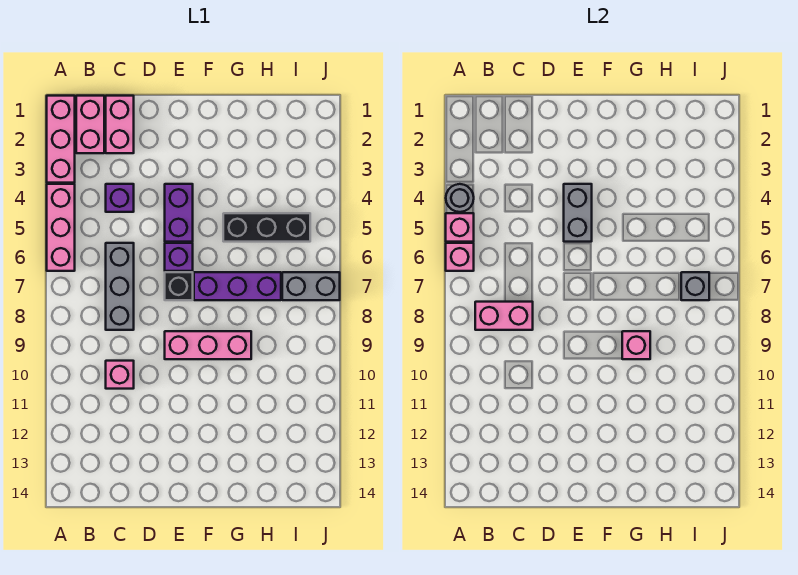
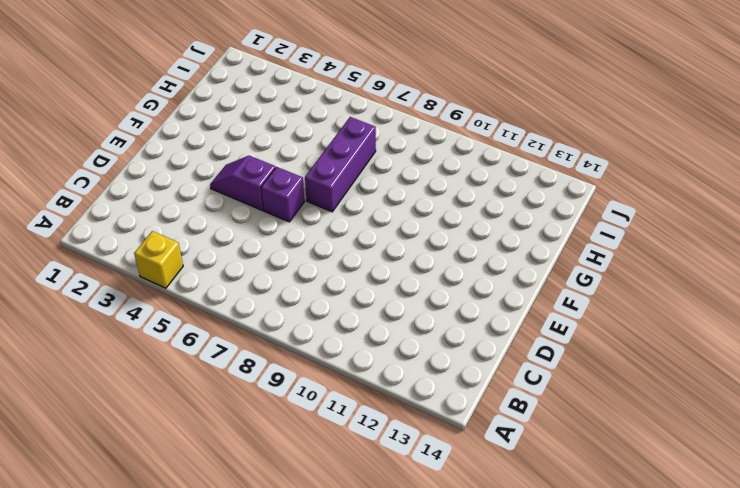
yellow 1x1 brick [134,231,183,288] -> pink 1x3 brick [47,184,75,271]
purple 1x2 slope [210,156,276,210] -> purple 1x2 brick [165,184,193,242]
none -> pink 1x3 brick [47,96,75,183]
none -> pink 1x2 brick [76,96,104,153]
none -> pink 1x2 brick [106,96,134,153]

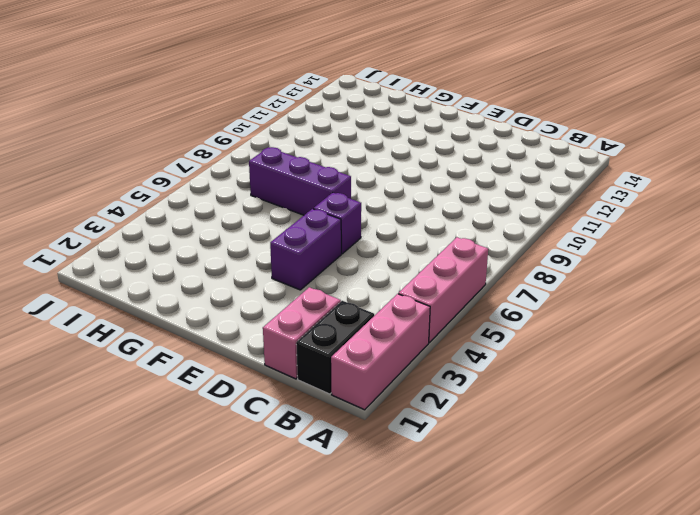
black 1x2 brick [296,301,374,394] -> pink 1x2 brick [76,96,104,153]
none -> purple 1x1 brick [106,184,134,212]
none -> grey 1x3 brick [106,243,134,330]
none -> pink 1x1 brick [106,361,134,389]

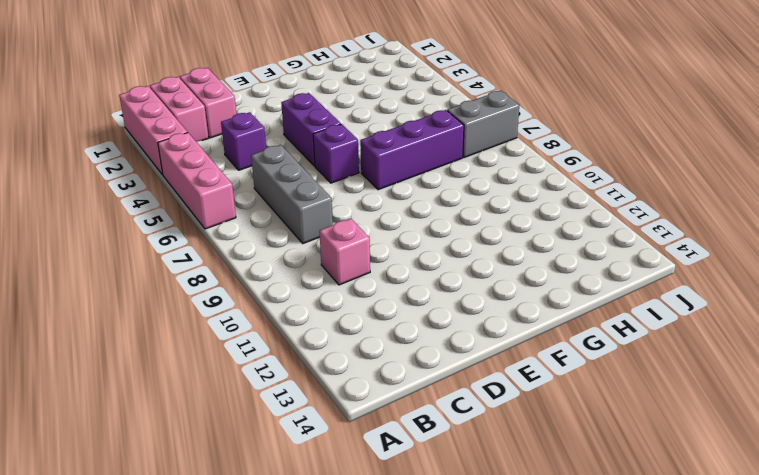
none -> black 1x1 brick [165,272,193,300]
none -> pink 1x3 brick [165,331,251,359]
none -> black 1x3 brick [223,213,310,242]

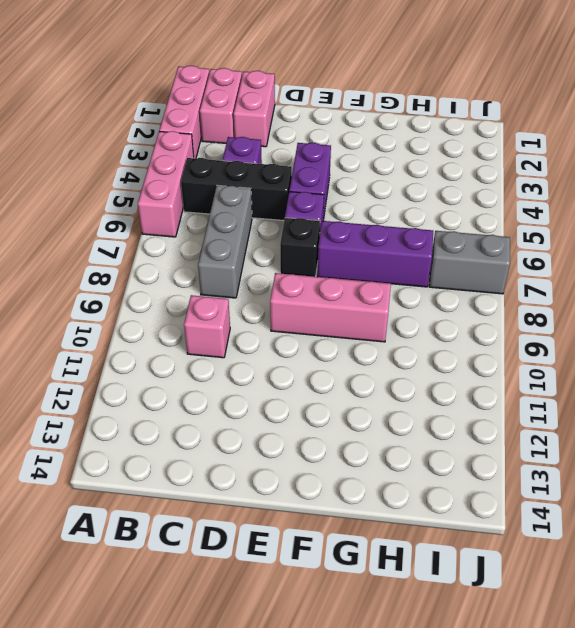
black 1x3 brick [181,158,292,221] -> black 1x3 brick moved to [223,213,310,242]
none -> grey 1x1 round brick [446,184,474,212]
none -> pink 1x1 brick [446,213,474,242]
none -> pink 1x1 brick [446,243,474,271]

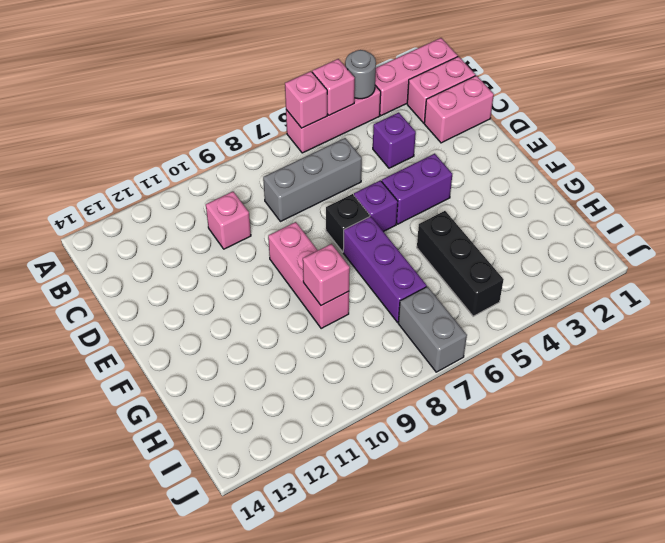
none -> pink 1x2 brick [475,302,533,330]
none -> grey 1x2 brick [564,184,592,242]
none -> grey 1x1 brick [681,272,709,300]

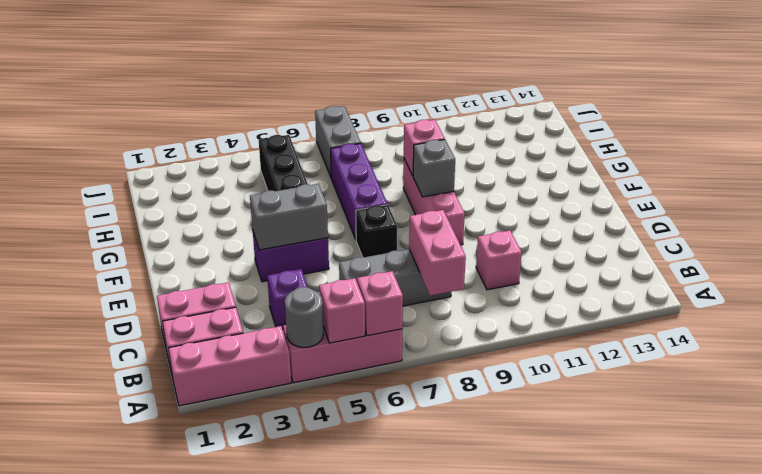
grey 1x1 brick [413,140,455,197] -> grey 1x1 brick moved to [681,272,709,300]
none -> purple 1x1 brick [165,243,193,271]

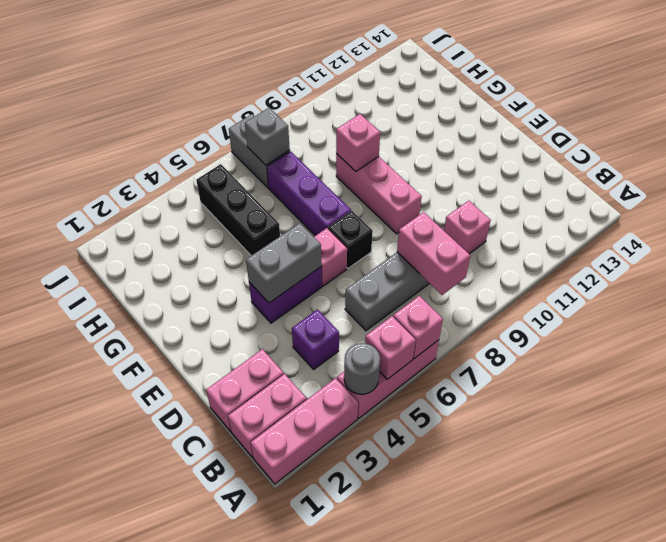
pink 1x1 brick [314,228,347,286] -> purple 1x1 brick [165,243,193,271]

